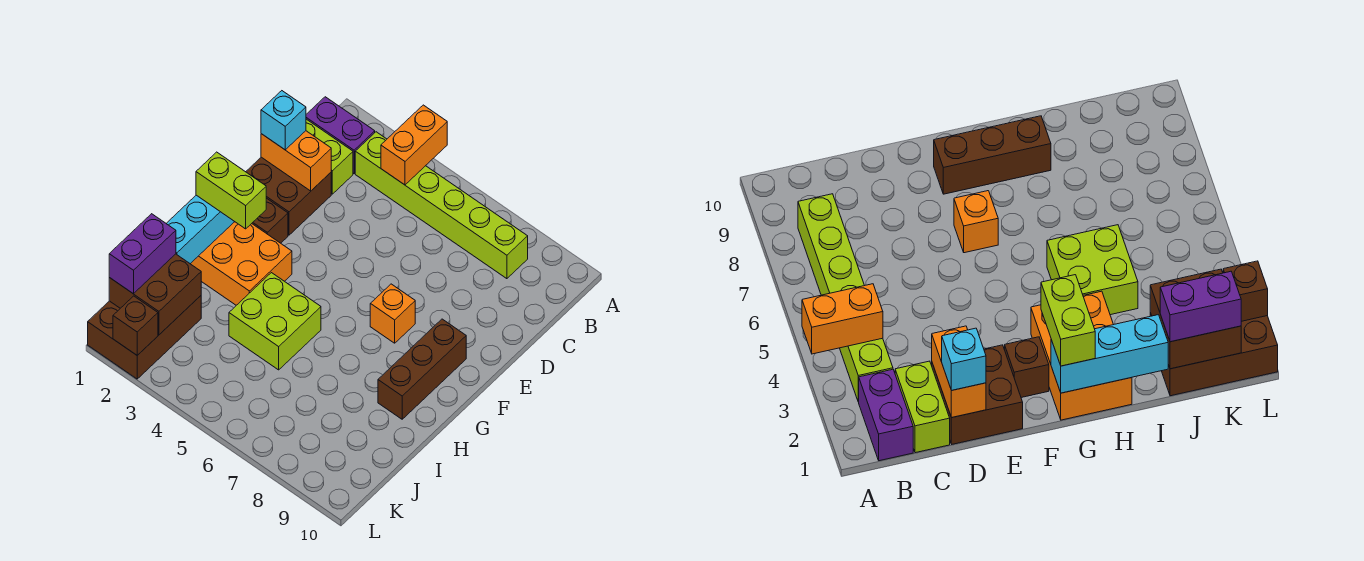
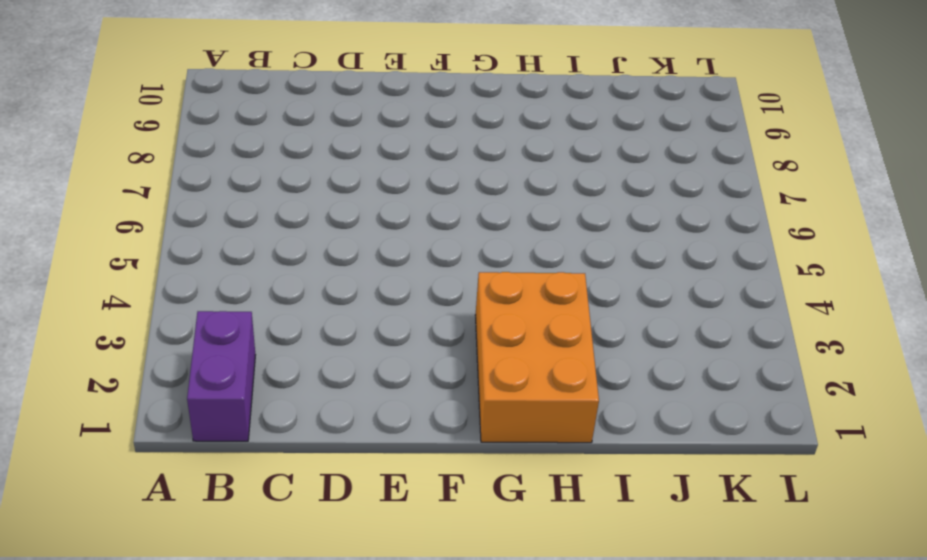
none -> lime 1x6 brick [355,132,528,279]
none -> lime 1x2 brick [306,119,353,194]
none -> brown 2x2 brick [246,157,331,235]

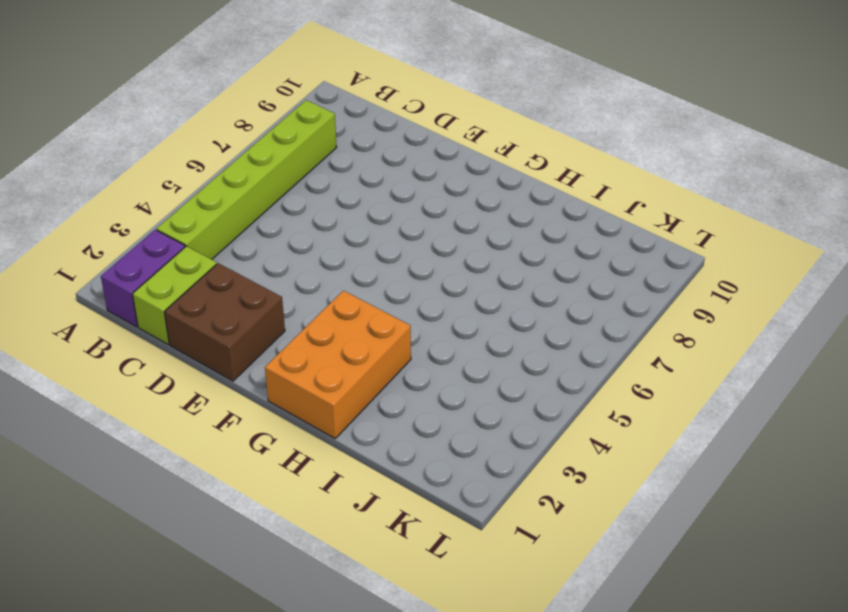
none -> brown 1x1 brick [252,198,288,243]
none -> orange 1x1 brick [370,284,415,343]
none -> brown 1x3 brick [378,319,466,419]

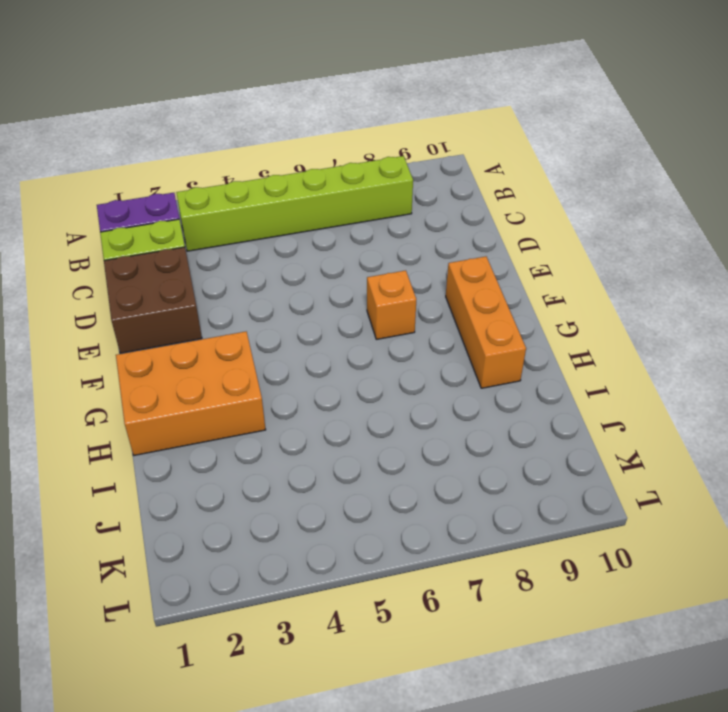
orange 1x3 brick [446,256,526,388] -> brown 1x3 brick [378,319,466,419]
none -> brown 1x1 brick [252,198,288,243]
none -> lime 2x2 brick [229,273,321,370]
none -> brown 2x3 brick [88,296,201,379]

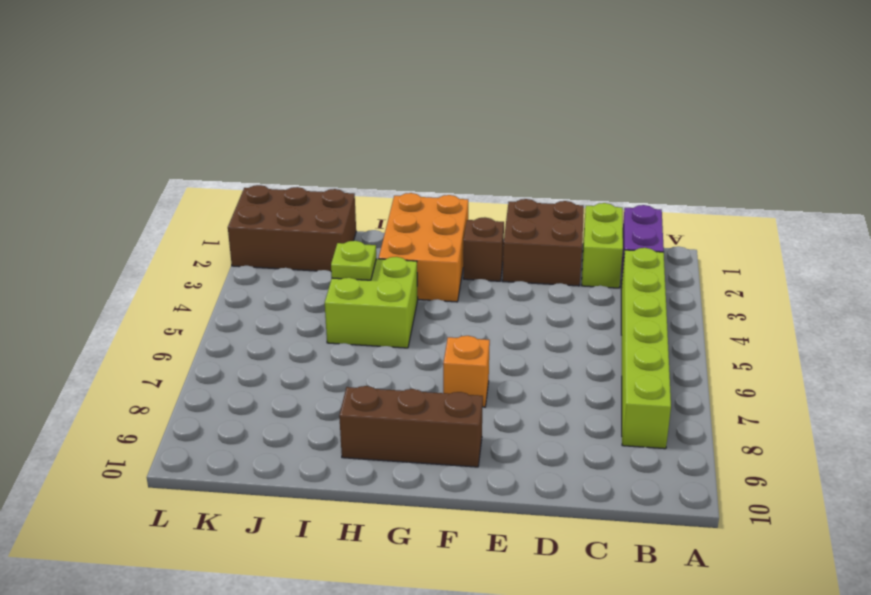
lime 1x1 plate [331,241,376,280] -> none
none -> orange 1x2 brick [381,105,447,185]
none -> orange 1x2 brick [261,131,331,191]
none -> cyan 1x3 brick [166,195,235,264]

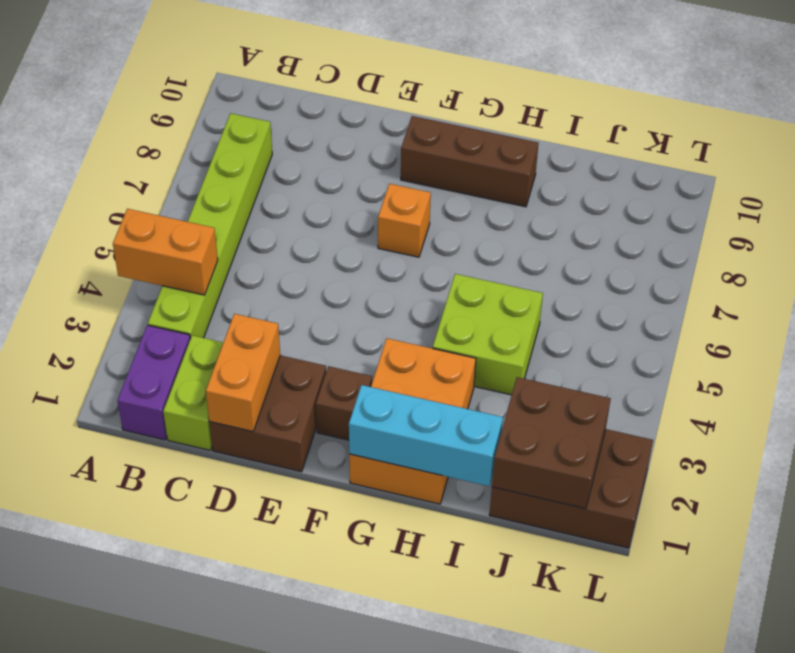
none -> brown 1x1 brick [113,296,158,355]
none -> cyan 1x1 brick [261,91,306,150]
none -> lime 1x2 brick [196,152,266,229]

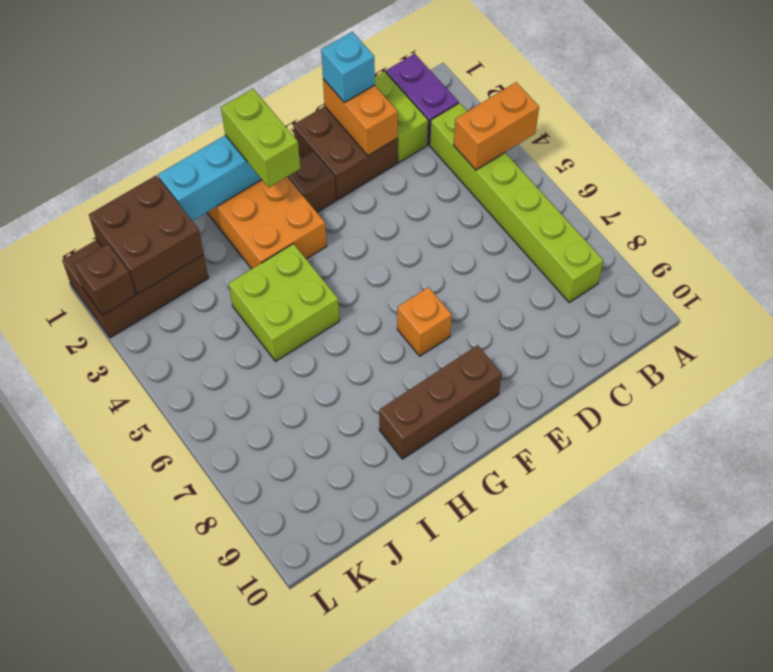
none -> purple 1x2 brick [109,214,176,294]

